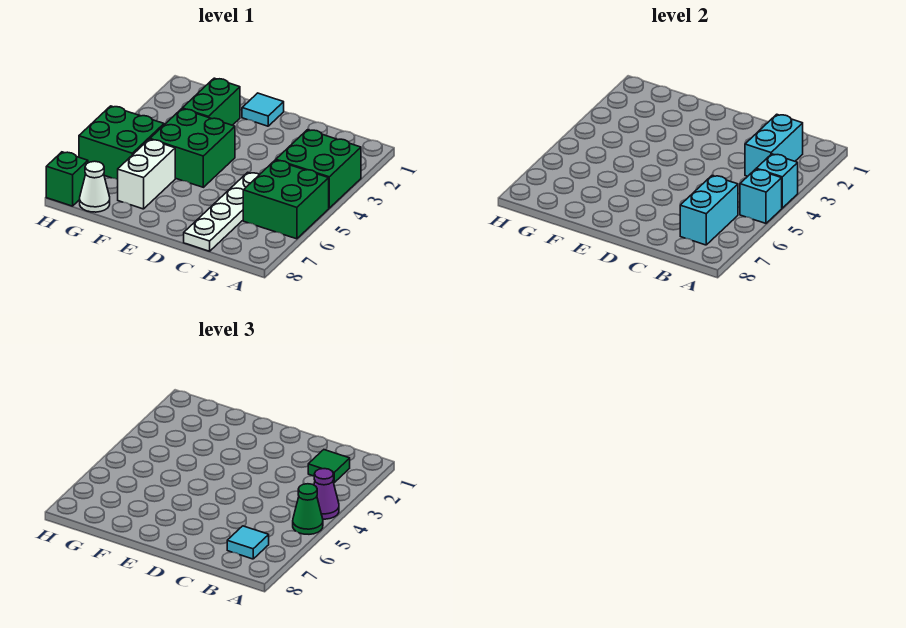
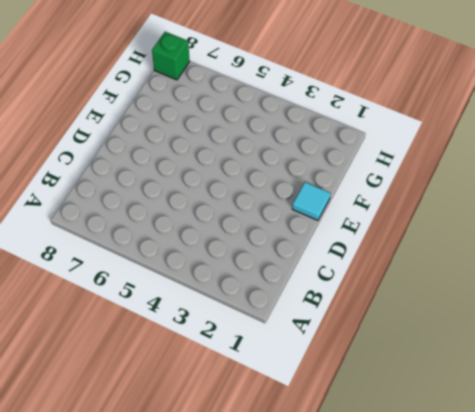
none -> green 2x2 brick [276,130,361,208]
none -> green 2x2 brick [243,160,329,239]
none -> white 1x4 plate [184,172,259,251]

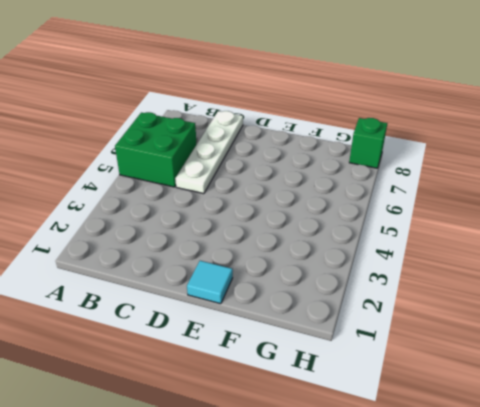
none -> green 2x2 brick [276,130,361,208]
none -> green 2x2 brick [150,109,235,187]
none -> green 1x2 brick [182,78,240,125]

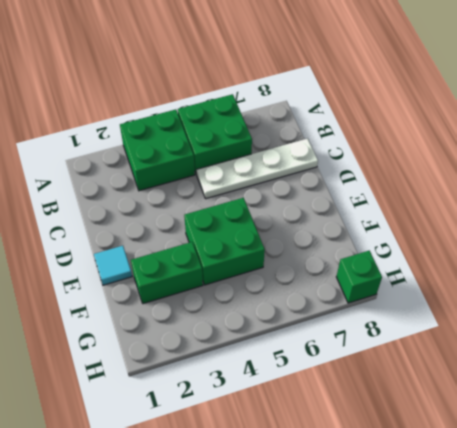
none -> white 1x2 brick [118,139,175,209]
none -> green 2x2 brick [79,106,164,180]
none -> white 1x1 cone [80,161,110,212]

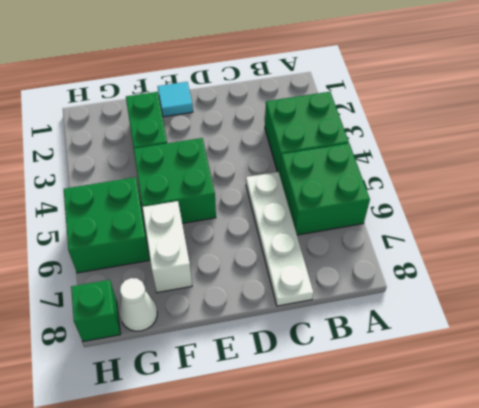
none -> cyan 1x1 brick [756,154,798,208]
none -> cyan 1x1 brick [740,169,782,223]
none -> cyan 1x2 brick [745,114,803,176]

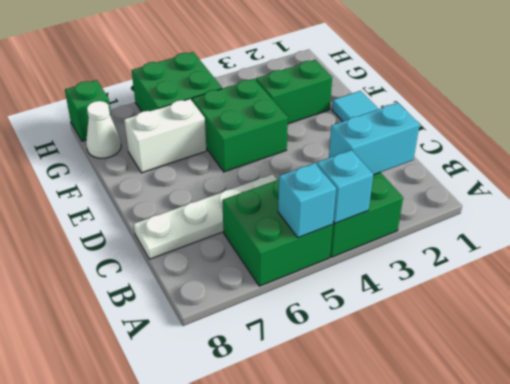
none -> cyan 1x2 brick [680,175,738,245]
none -> purple 1x1 cone [314,469,339,519]
none -> green 1x1 cone [293,484,323,534]

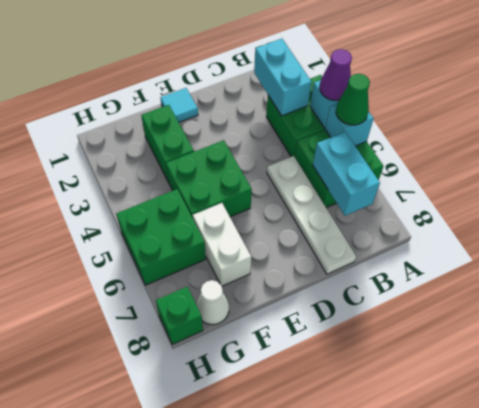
none -> green 1x1 tile [308,450,350,483]
none -> cyan 1x1 tile [227,526,269,559]

